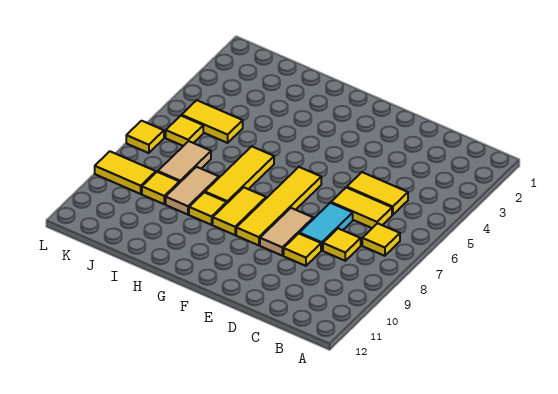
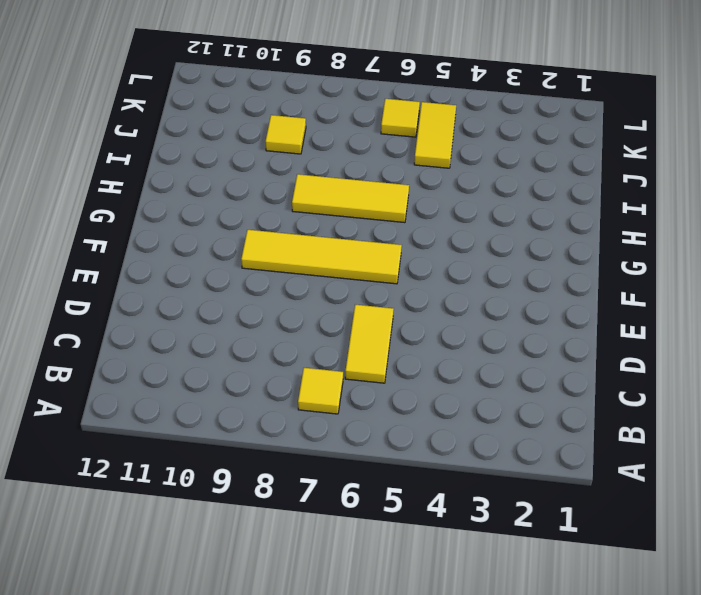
none -> yellow 1x2 tile [347,172,408,215]
none -> yellow 1x1 tile [323,228,361,261]
none -> cyan 1x2 tile [299,203,353,251]

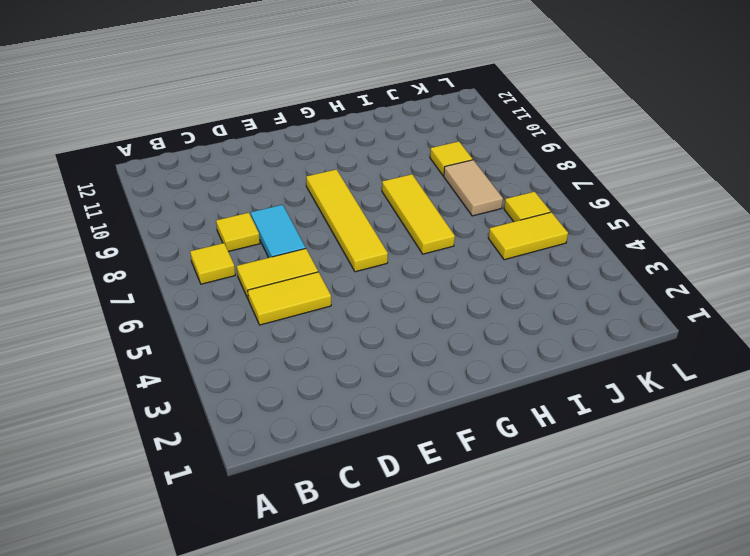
none -> yellow 1x1 tile [284,233,321,266]
none -> tan 1x2 tile [260,208,313,255]
none -> yellow 1x2 tile [213,187,266,235]

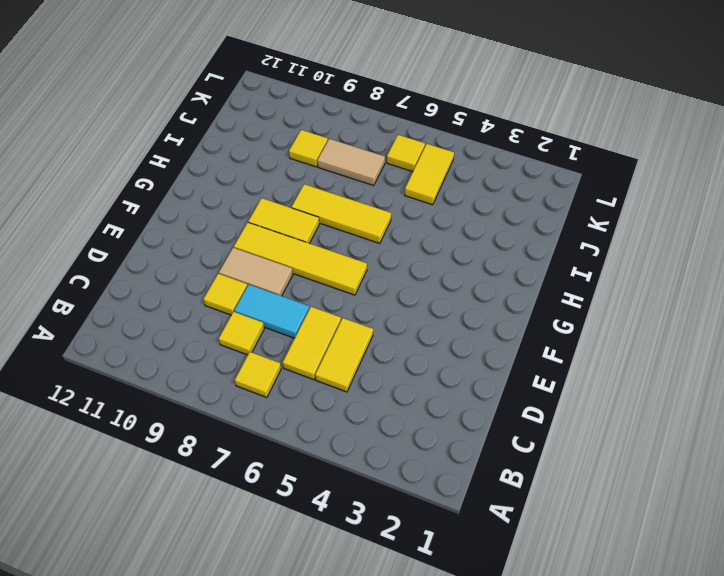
none -> yellow 1x1 tile [189,192,227,225]
none -> tan 1x2 tile [166,167,219,215]
none -> yellow 1x2 tile [95,151,156,194]

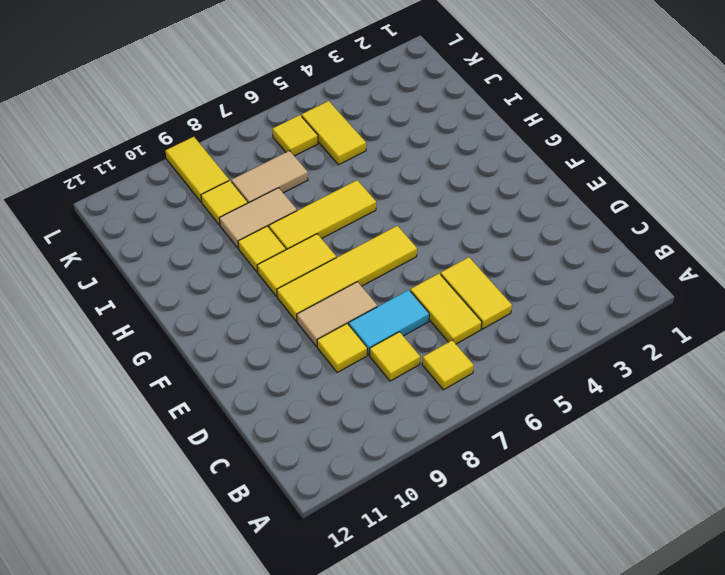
none -> yellow 1x1 tile [126,121,164,153]

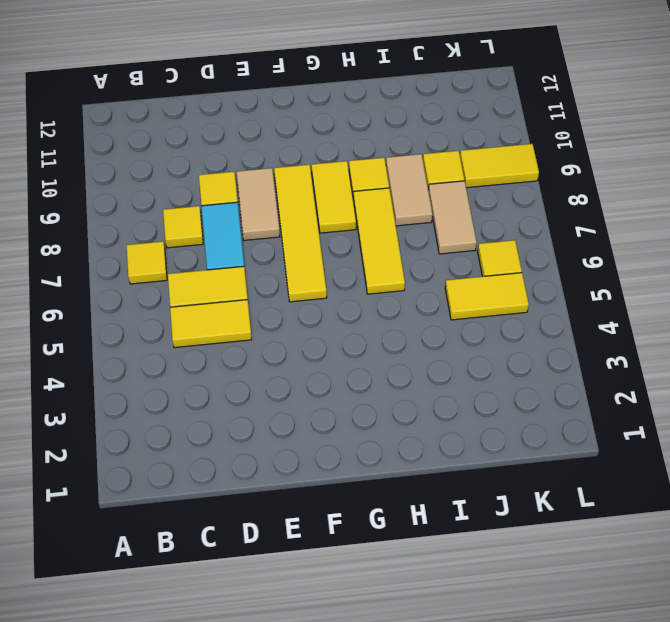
none -> yellow 1x1 tile [126,121,164,153]

